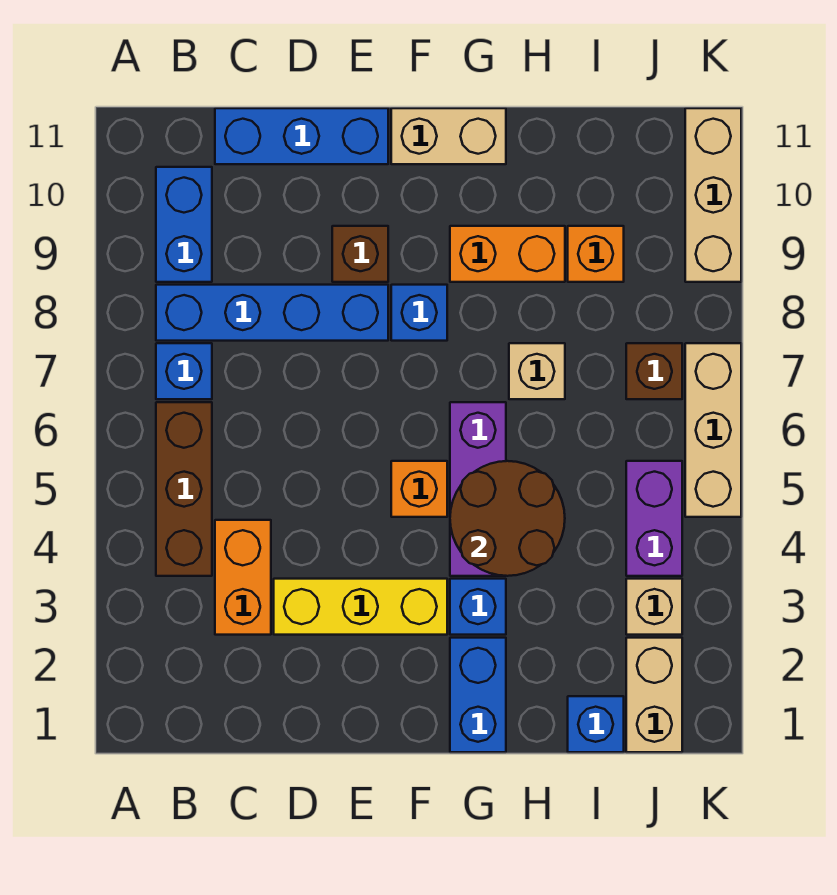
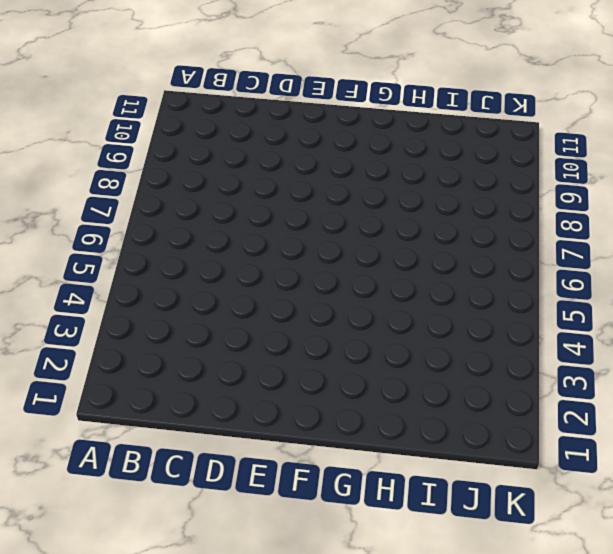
none -> brown 1x3 brick [156,402,212,576]
none -> blue 1x1 brick [156,343,212,399]
none -> blue 1x4 brick [156,285,388,341]

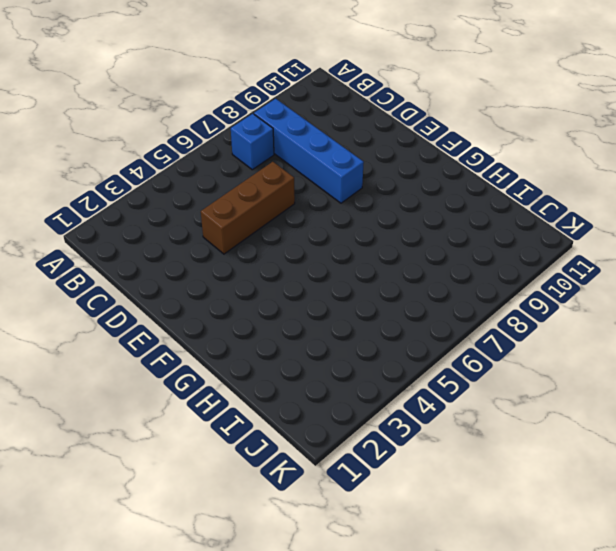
brown 1x3 brick [201,162,295,254] -> brown 1x3 brick moved to [156,402,212,576]
none -> blue 1x2 brick [156,167,212,282]
none -> orange 1x2 brick [215,520,271,635]
none -> blue 1x3 brick [215,108,388,164]

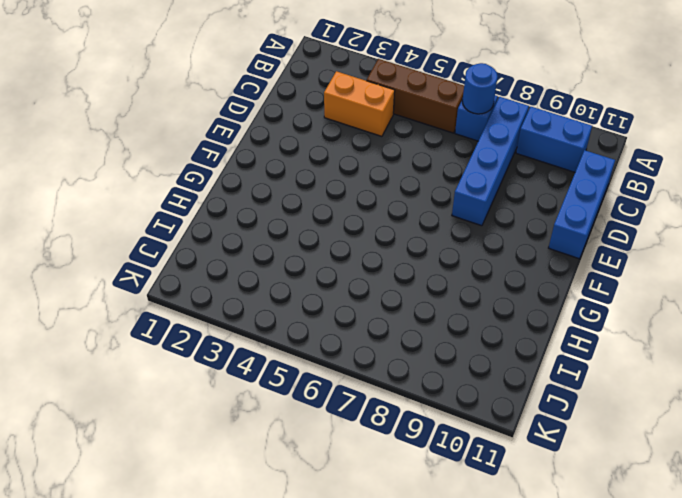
blue 1x1 round brick [462,63,498,114] -> none
none -> yellow 1x3 brick [274,579,447,635]
none -> brown 1x1 brick [332,226,388,282]
none -> orange 1x1 brick [391,461,447,517]

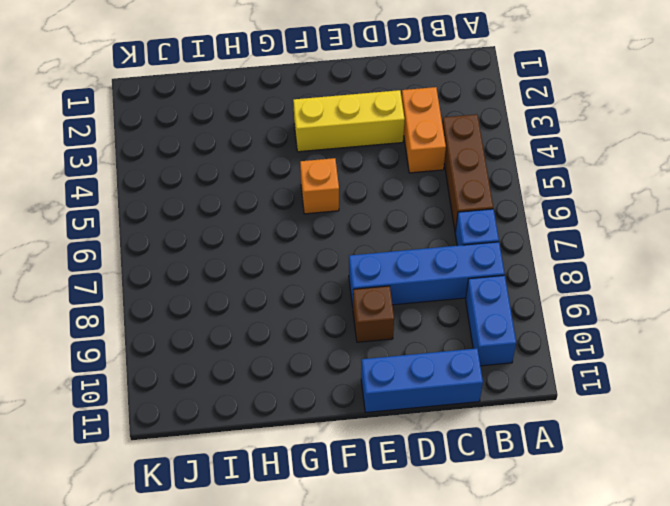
none -> blue 1x1 brick [391,285,447,341]
none -> tan 1x2 brick [391,108,506,164]
none -> blue 1x2 brick [450,638,506,752]

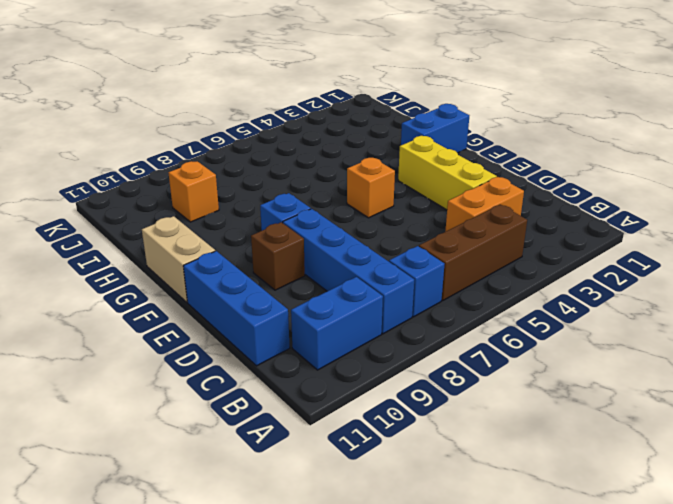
none -> blue 1x1 brick [450,579,506,635]
none -> purple 1x3 brick [450,402,506,576]
none -> orange 1x2 brick [450,226,565,282]

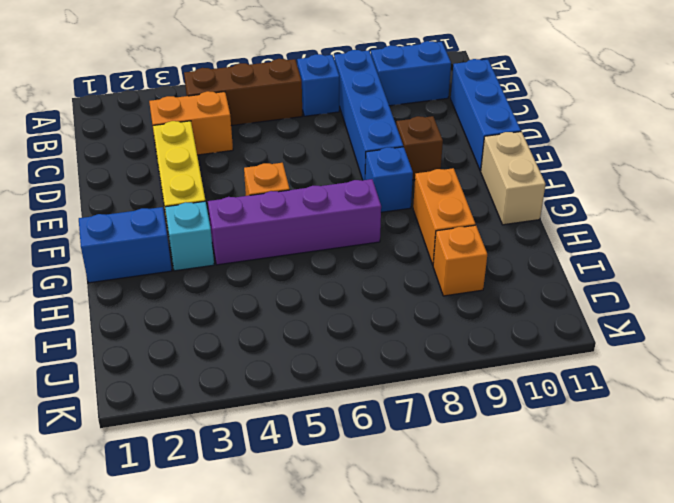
cyan 1x1 brick [165,201,214,271] -> blue 1x1 brick [450,579,506,635]
purple 1x4 brick [208,179,381,265] -> purple 1x3 brick [450,402,506,576]
none -> tan 1x1 brick [509,343,565,399]
none -> blue 1x1 brick [568,696,624,752]
none -> tan 1x2 brick [626,638,682,752]

